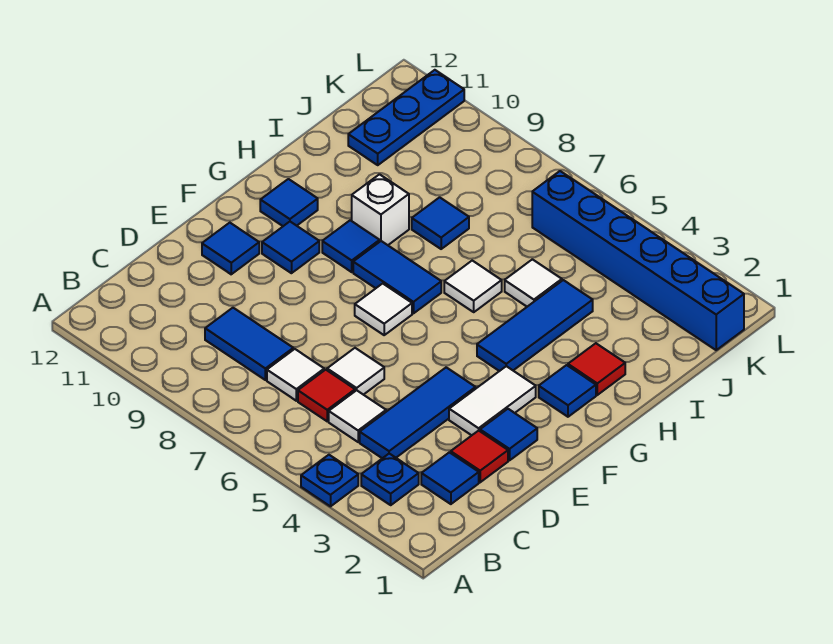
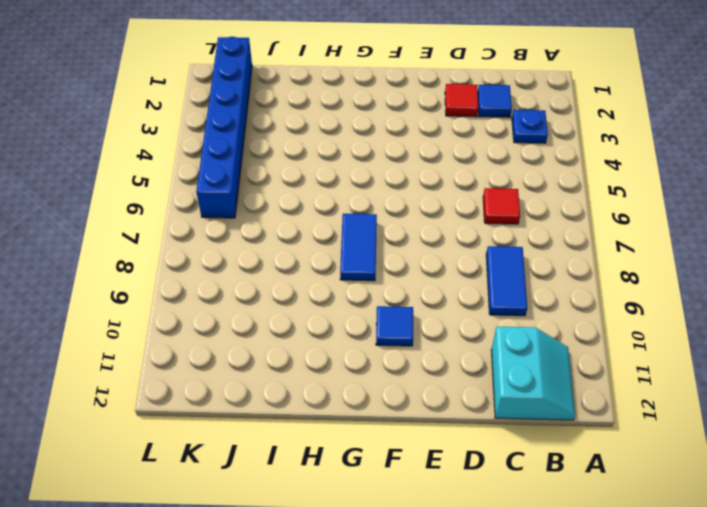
cyan 2x2 slope [491,327,575,420] -> none
none -> blue 1x1 plate [301,455,358,506]
none -> blue 1x3 tile [360,367,476,458]
none -> white 1x1 tile [329,390,386,442]

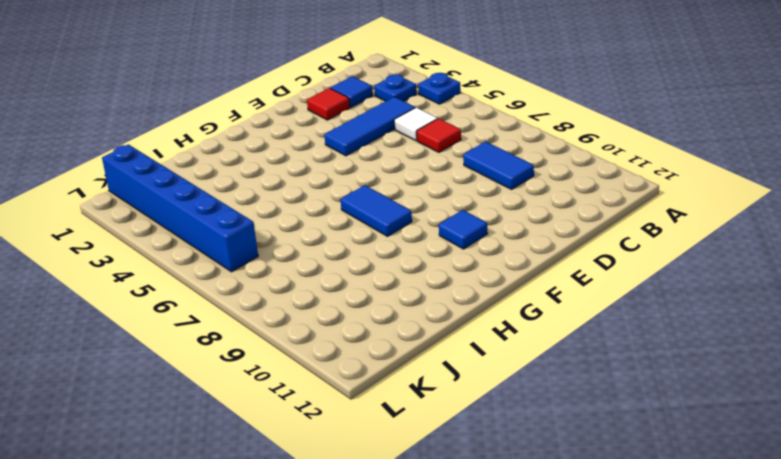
none -> white 1x1 tile [267,349,324,401]
none -> white 1x1 tile [327,348,384,395]
none -> blue 1x1 tile [480,409,537,461]

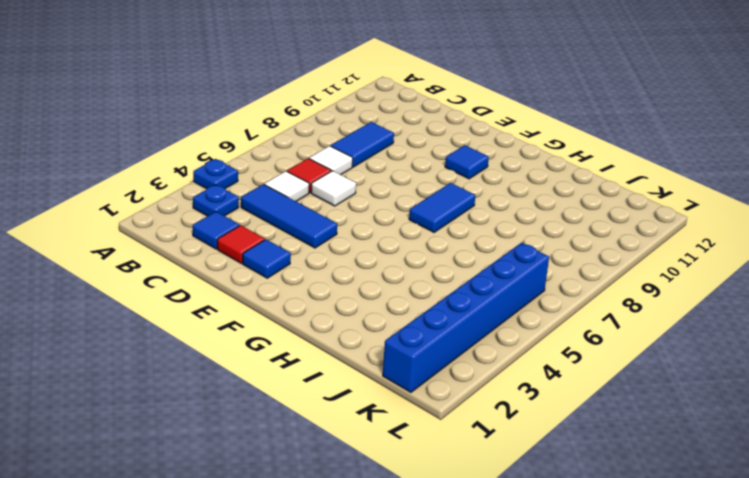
none -> white 1x2 tile [449,366,536,435]
none -> blue 1x1 tile [202,223,259,274]
none -> white 1x1 tile [355,284,412,335]

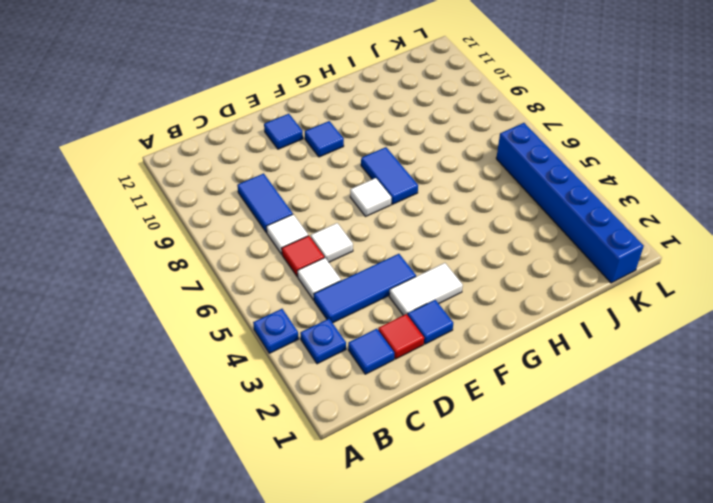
none -> blue 1x1 tile [539,365,596,417]
none -> blue 1x3 tile [477,280,593,371]
none -> blue 1x1 tile [322,220,380,272]

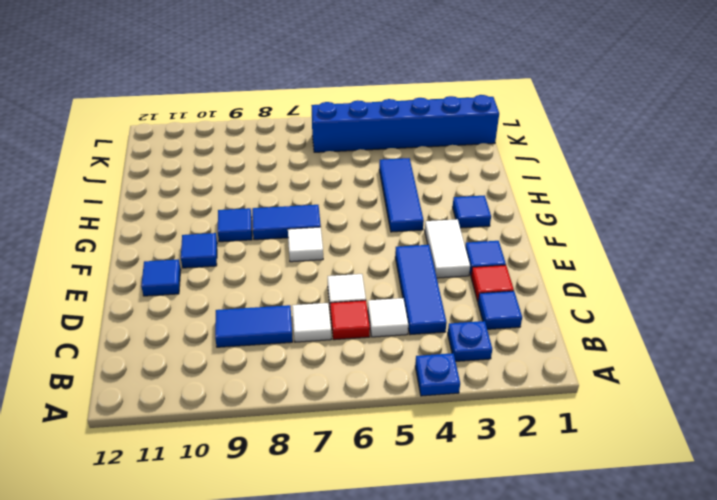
none -> blue 1x1 tile [260,179,318,226]
none -> red 1x1 tile [568,343,625,395]
none -> white 1x1 tile [444,261,502,312]

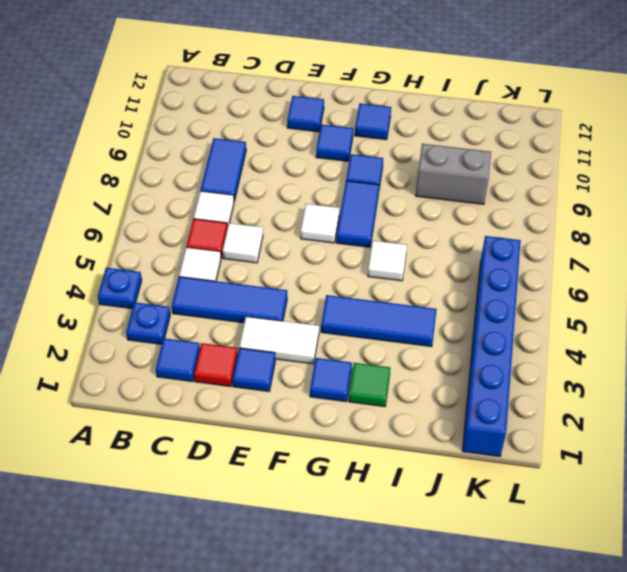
green 1x1 tile [349,363,390,407] -> red 1x1 tile [568,343,625,395]
grey 1x2 brick [416,144,491,204] -> none
none -> white 1x1 brick [352,174,409,245]
none -> white 1x1 tile [505,259,562,307]
none -> blue 1x1 tile [412,197,469,249]

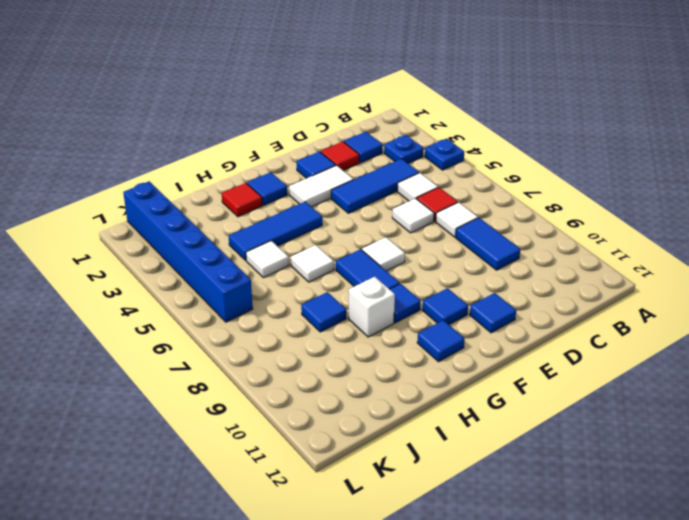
none -> blue 1x3 plate [348,70,464,165]

